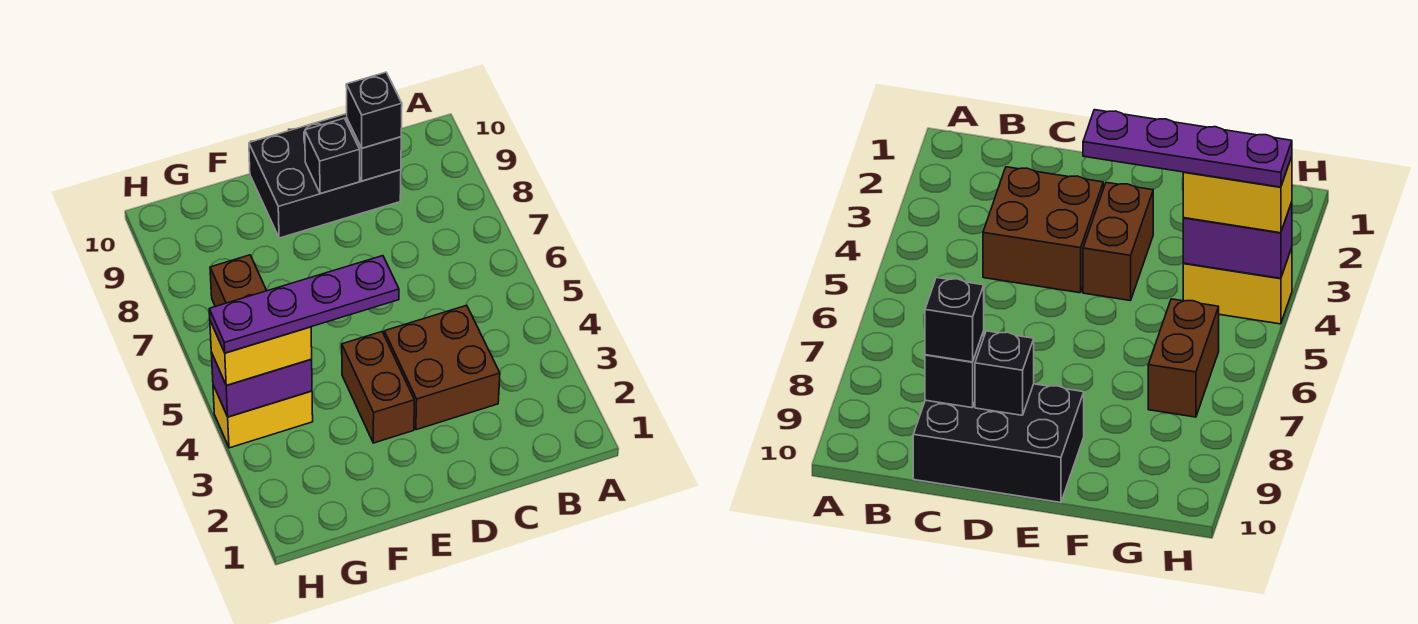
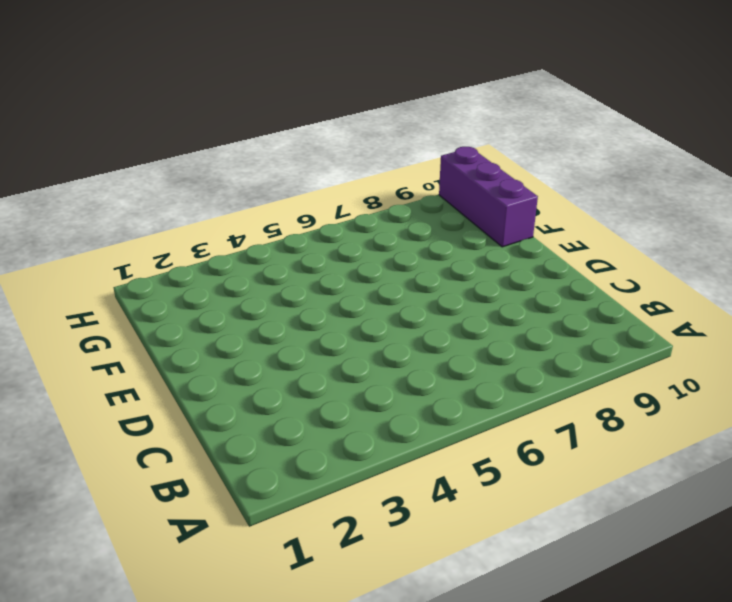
purple 1x3 brick [439,147,538,247] -> none
none -> brown 2x2 brick [384,305,500,430]
none -> black 2x3 brick [249,114,401,238]

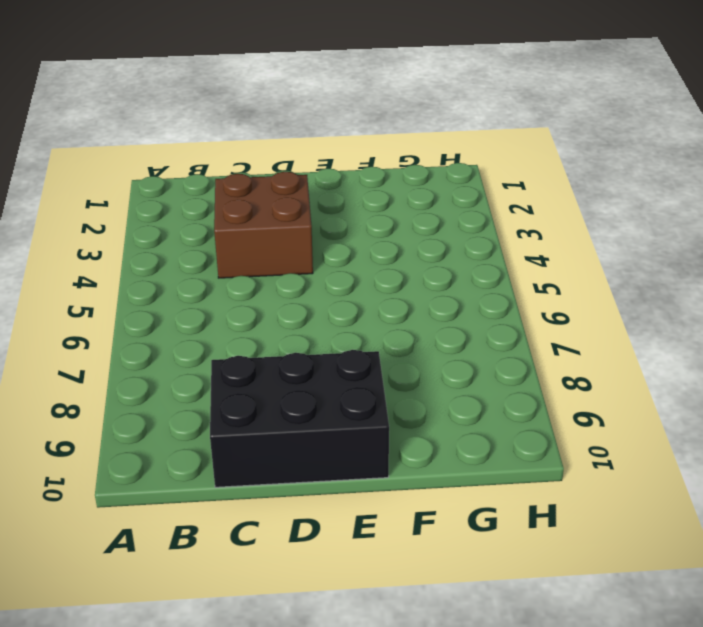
none -> brown 1x2 brick [342,332,414,443]
none -> yellow 1x2 brick [213,385,313,448]

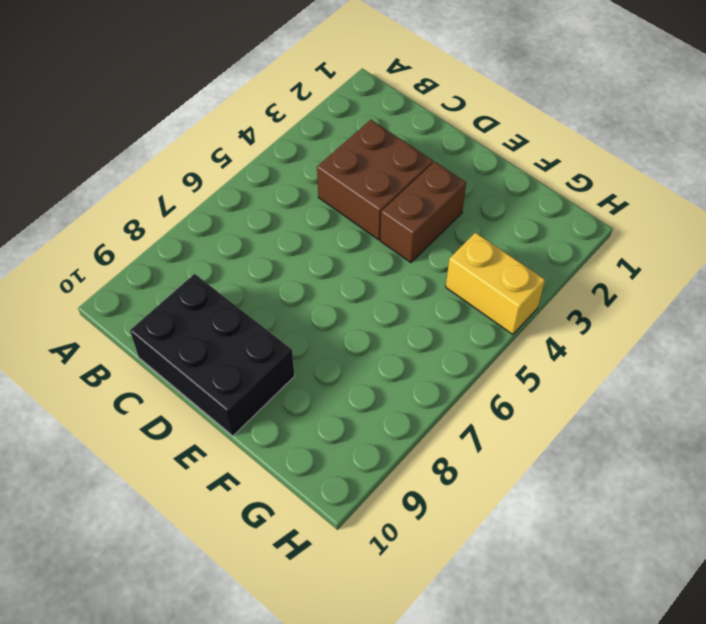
none -> brown 1x2 brick [210,255,267,306]
none -> black 1x1 brick [347,119,401,181]

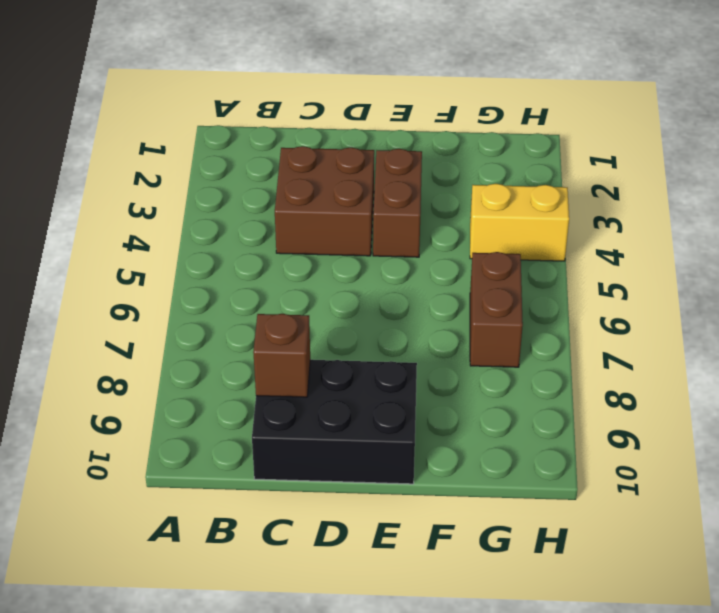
brown 1x1 brick [253,314,310,397] -> black 1x1 brick [347,119,401,181]
none -> black 1x1 brick [305,118,360,194]
none -> purple 1x2 brick [211,353,312,417]

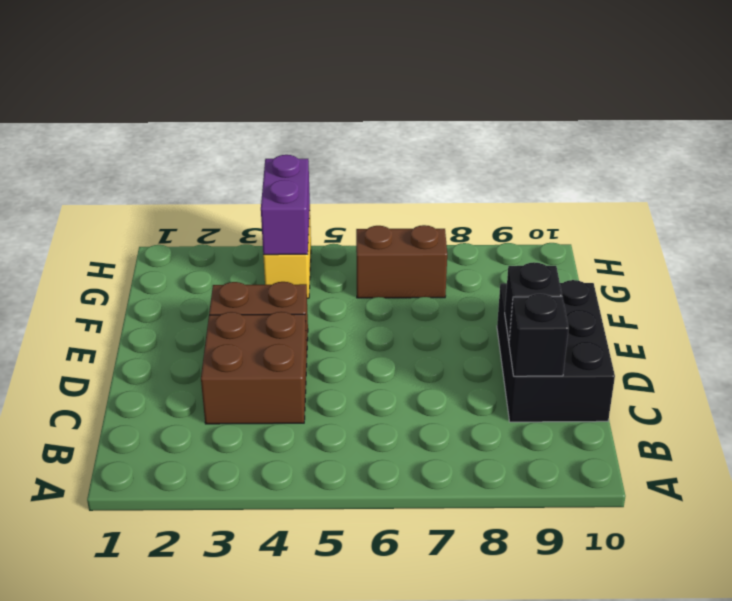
none -> black 1x1 brick [346,72,402,148]
none -> yellow 1x2 brick [210,321,312,385]

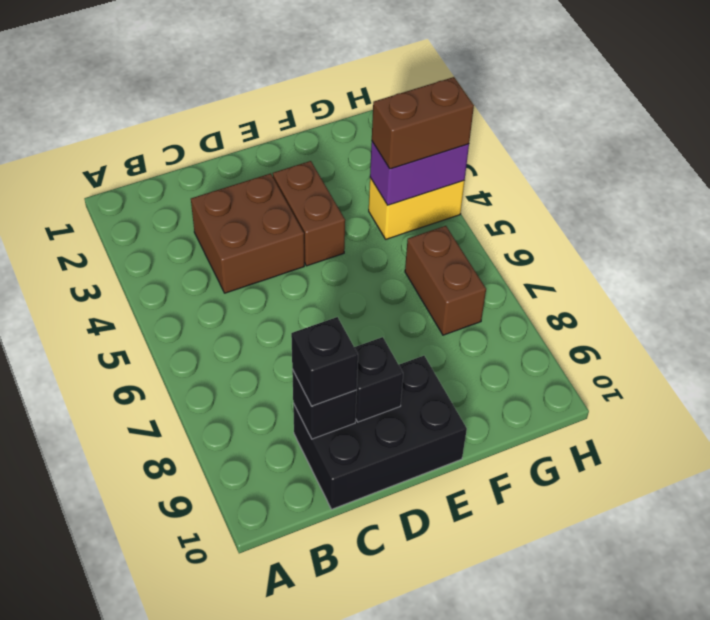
brown 1x2 brick [372,77,474,169] -> yellow 1x2 brick [210,321,312,385]
none -> purple 1x4 plate [209,256,399,353]

